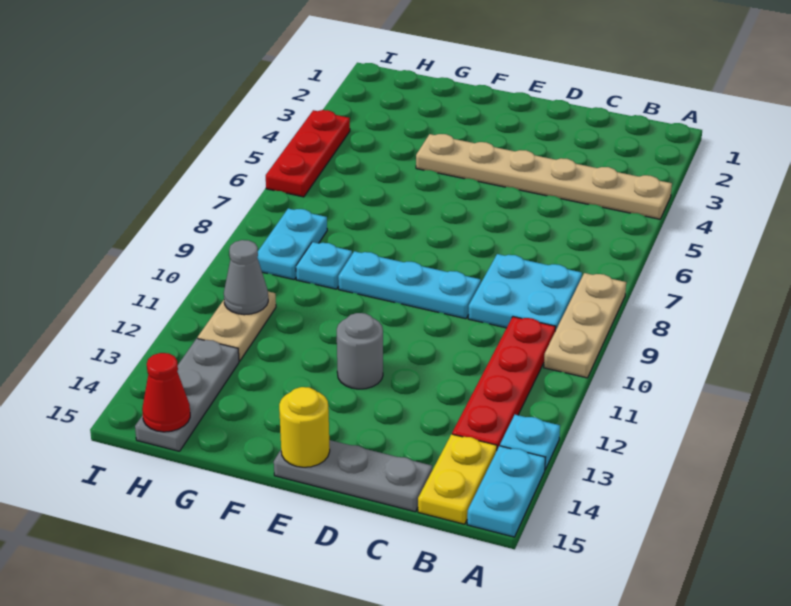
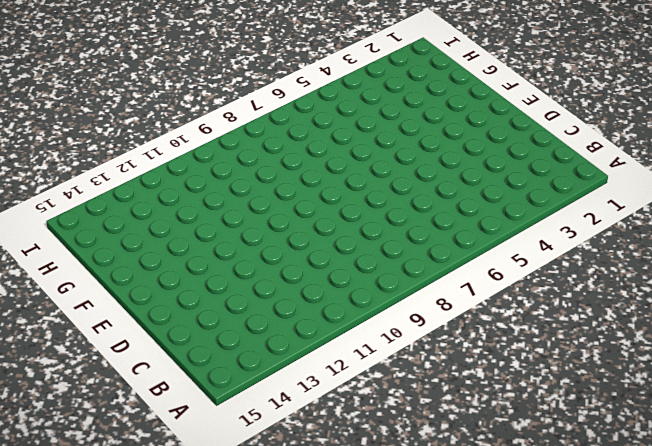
none -> tan 1x6 plate [416,134,672,219]
none -> tan 1x3 plate [544,273,626,378]
none -> cyan 1x1 plate [500,415,560,469]

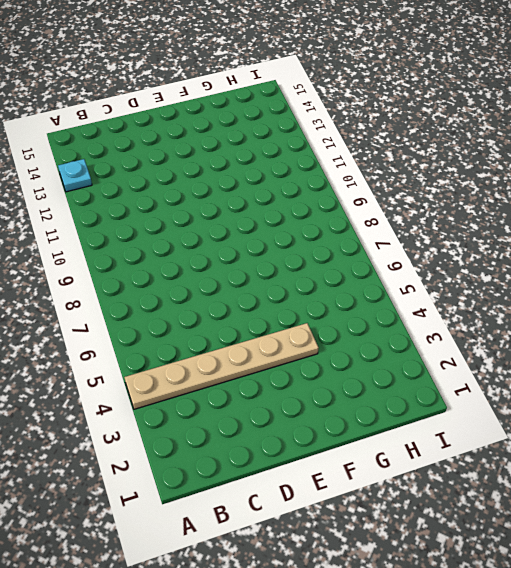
none -> tan 1x3 plate [544,273,626,378]
none -> cyan 1x2 plate [467,446,545,537]
none -> cyan 2x2 plate [468,254,582,331]

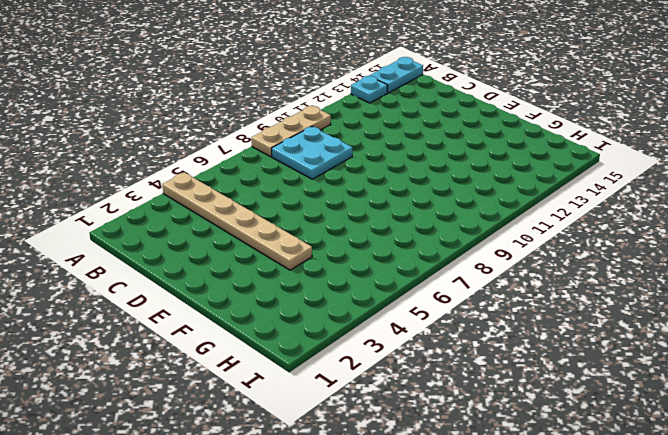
none -> red 1x4 plate [452,317,556,449]
none -> yellow 1x2 plate [418,434,497,524]
none -> grey 1x3 plate [274,440,432,512]

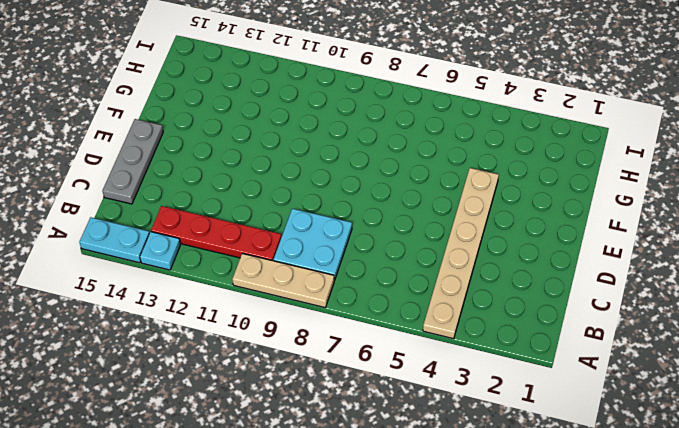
none -> yellow 1x2 plate [418,434,497,524]
none -> cyan 1x3 plate [338,251,481,319]
none -> grey 1x1 round brick [337,313,383,389]

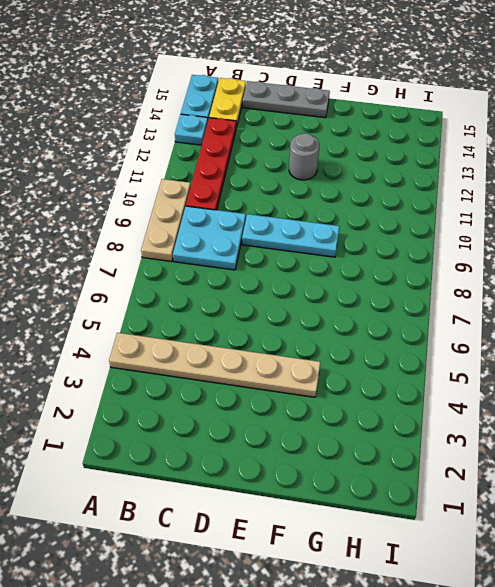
none -> cyan 1x1 plate [296,242,352,289]
none -> cyan 1x2 plate [258,209,327,279]
none -> tan 1x2 plate [198,292,276,361]

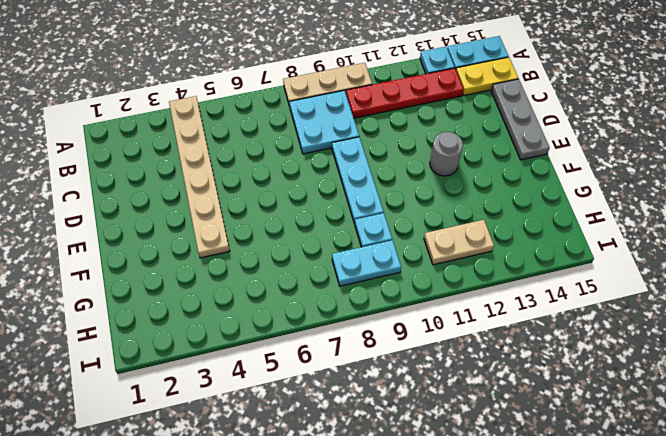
none -> grey 1x3 plate [135,339,239,451]
none -> red 1x3 plate [266,110,350,197]
none -> yellow 1x1 round brick [279,387,330,467]

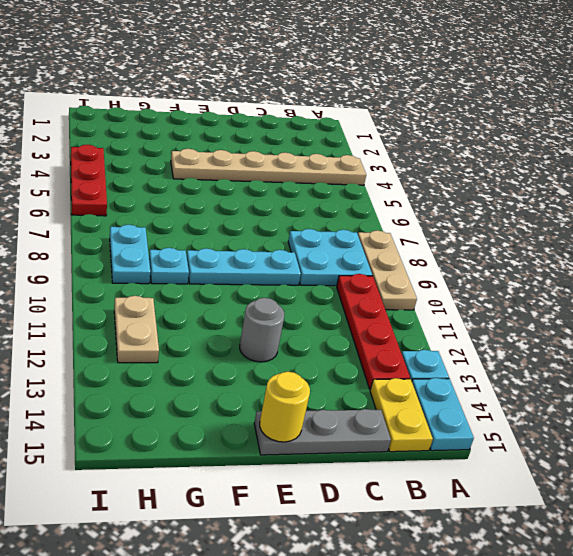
none -> grey 1x3 plate [135,339,239,451]
none -> grey 1x1 cone [224,240,268,315]
none -> red 1x1 cone [142,353,190,432]

